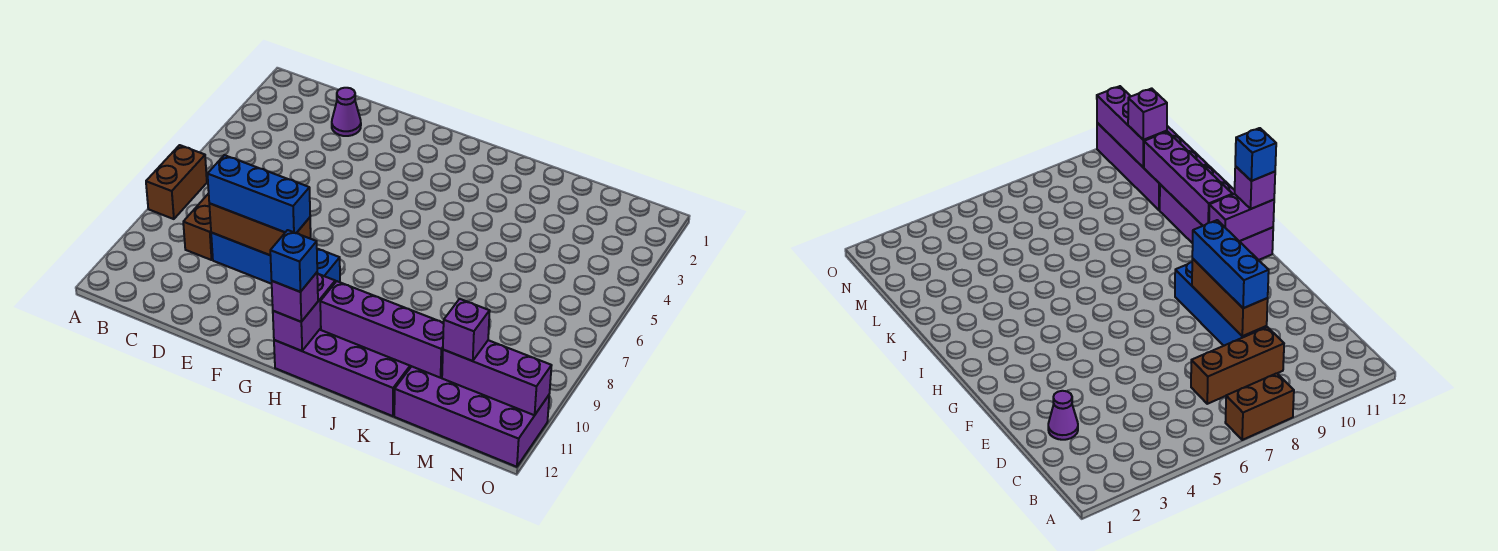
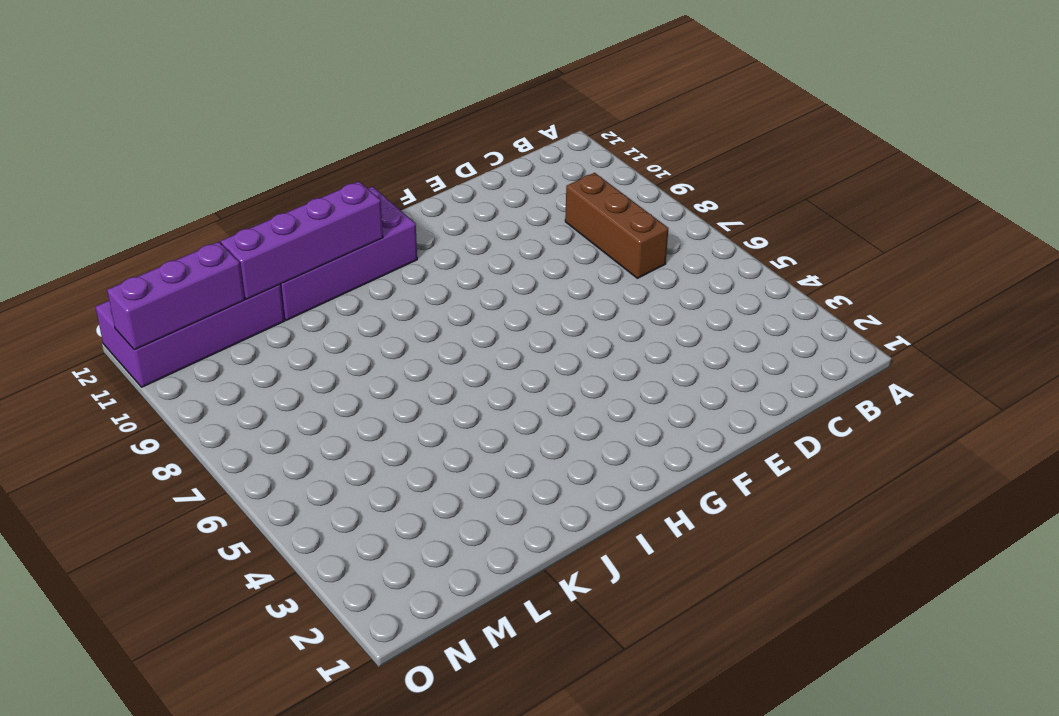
none -> brown 1x2 brick [146,145,207,219]
none -> purple 1x1 cone [332,88,361,136]
none -> blue 1x4 brick [211,232,340,284]

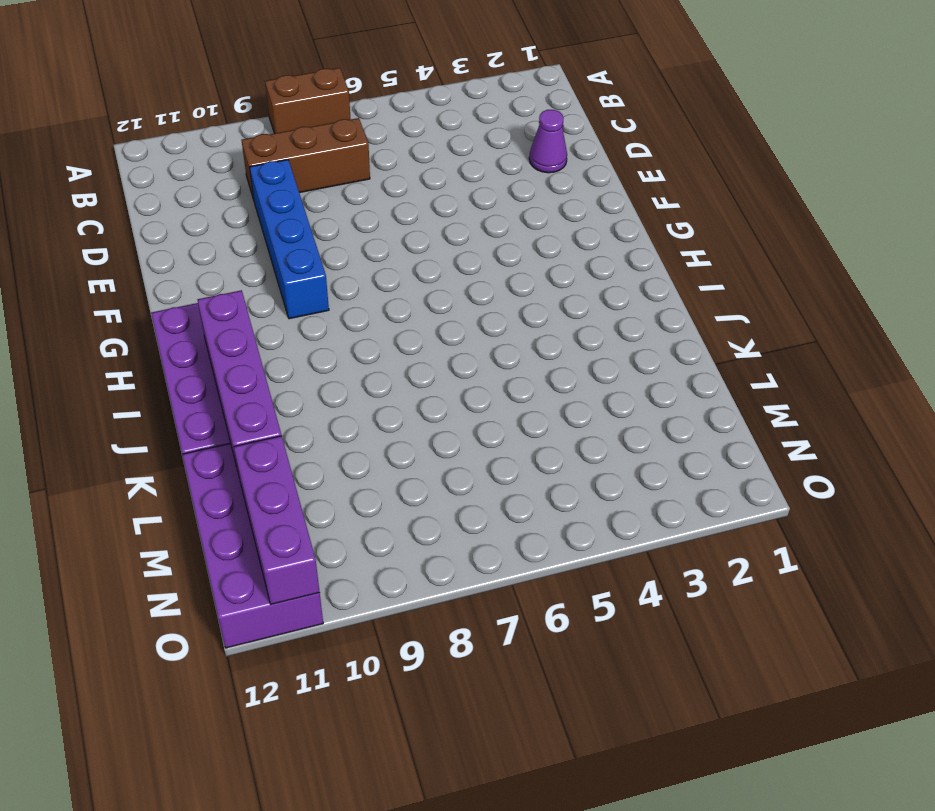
none -> brown 1x3 brick [209,203,311,255]
none -> purple 1x2 brick [273,273,335,351]
none -> blue 1x3 brick [207,155,310,233]

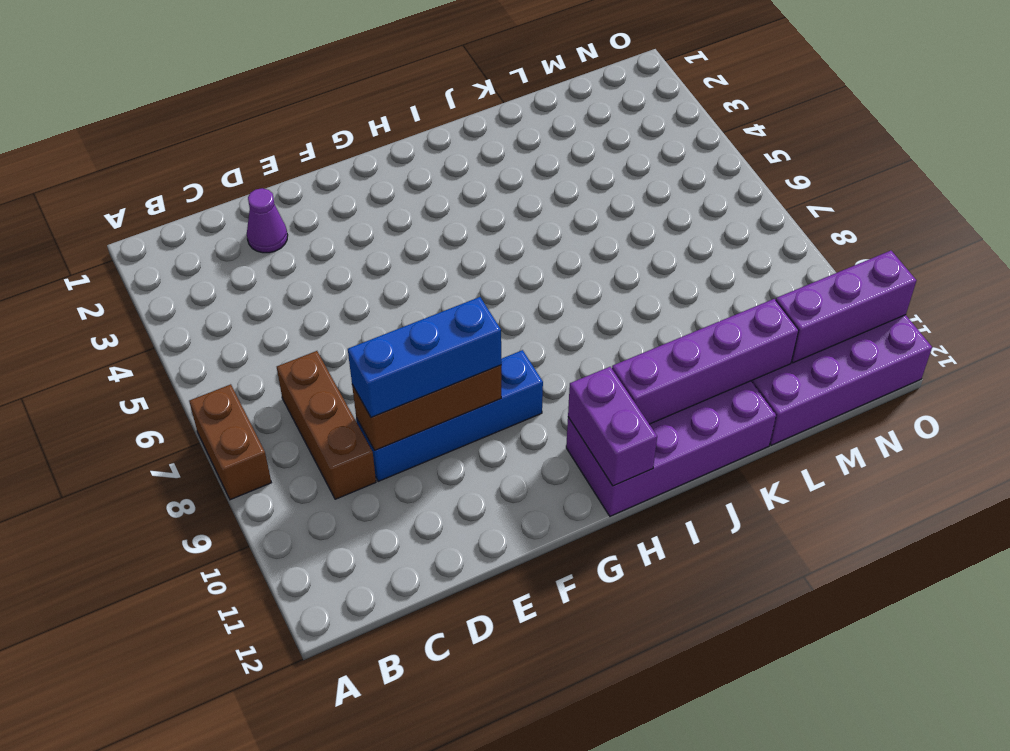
none -> purple 1x1 brick [272,273,318,322]
none -> purple 1x1 brick [443,299,490,361]
none -> blue 1x1 brick [270,230,317,292]

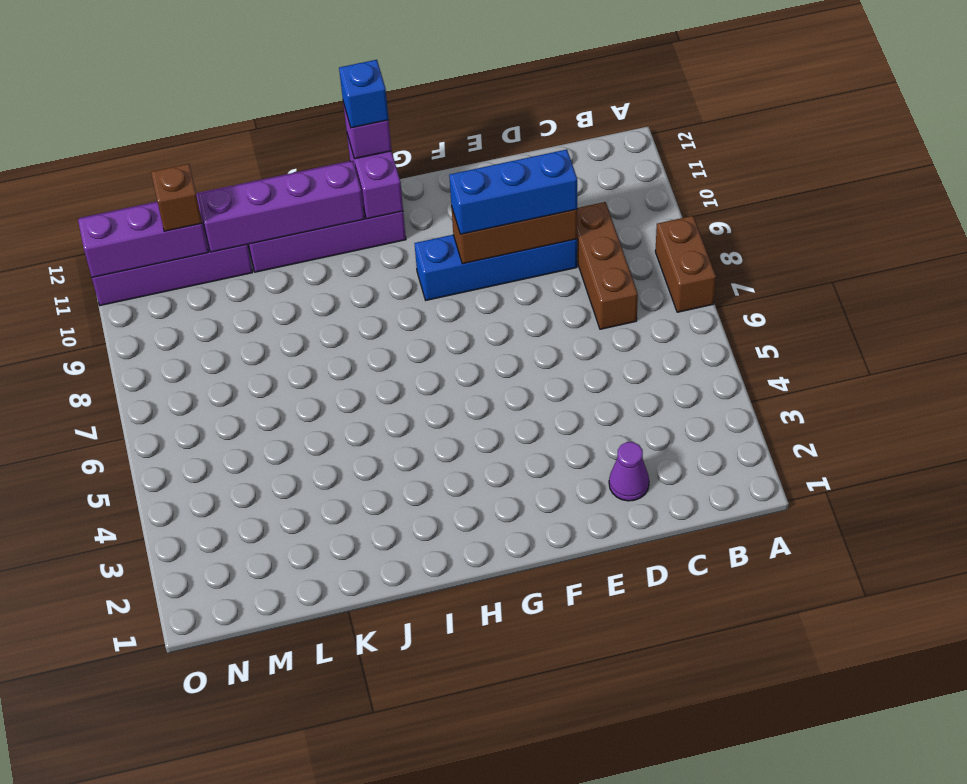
brown 1x1 brick [151,164,202,231] -> purple 1x1 brick [443,299,490,361]

